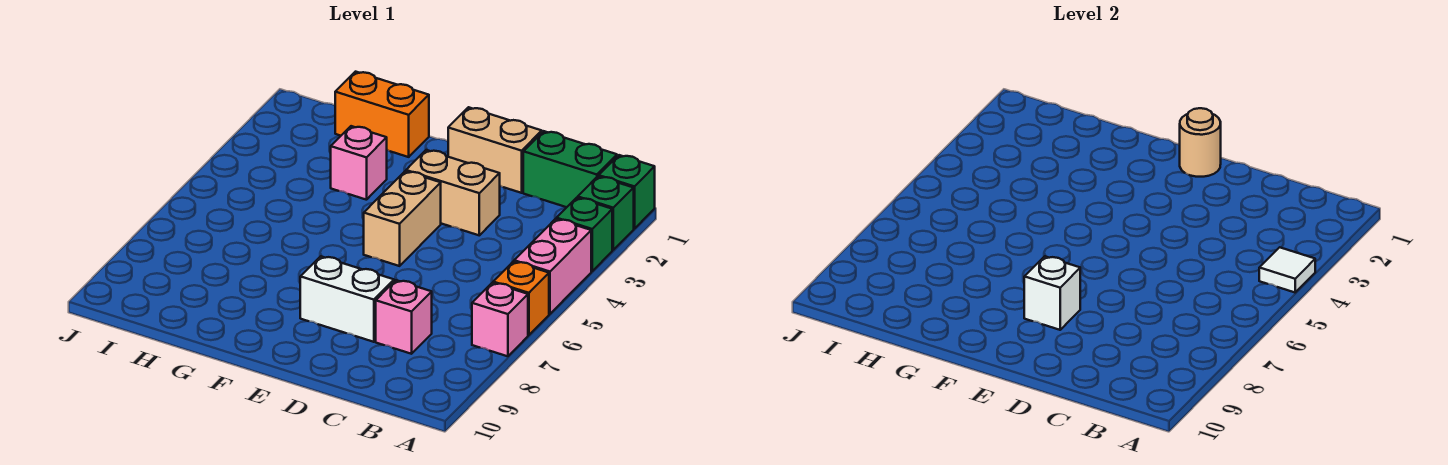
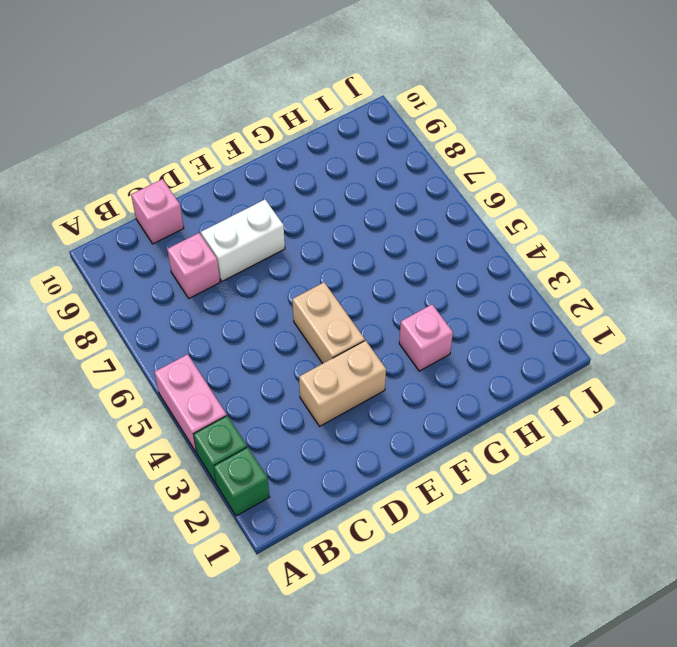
pink 1x1 brick [131,179,184,244] -> pink 1x1 brick moved to [472,283,528,356]
none -> green 1x1 brick [599,155,655,229]
none -> orange 1x1 brick [493,261,549,335]
none -> green 1x2 brick [523,131,617,207]

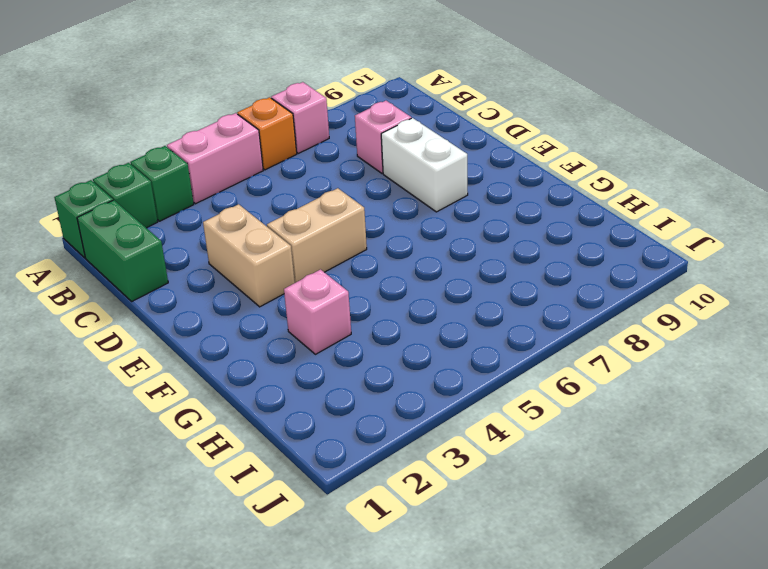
none -> tan 1x2 brick [448,107,542,193]
none -> orange 1x2 brick [335,72,429,157]
none -> white 1x1 tile [1259,247,1315,292]

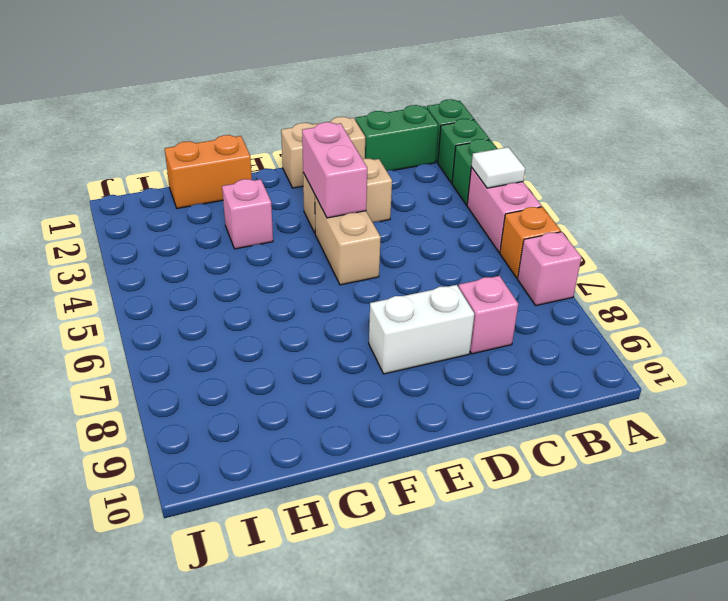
pink 1x2 brick [302,122,367,218] -> none
none -> tan 1x1 round brick [1180,108,1221,177]
none -> white 1x1 brick [1024,256,1080,330]

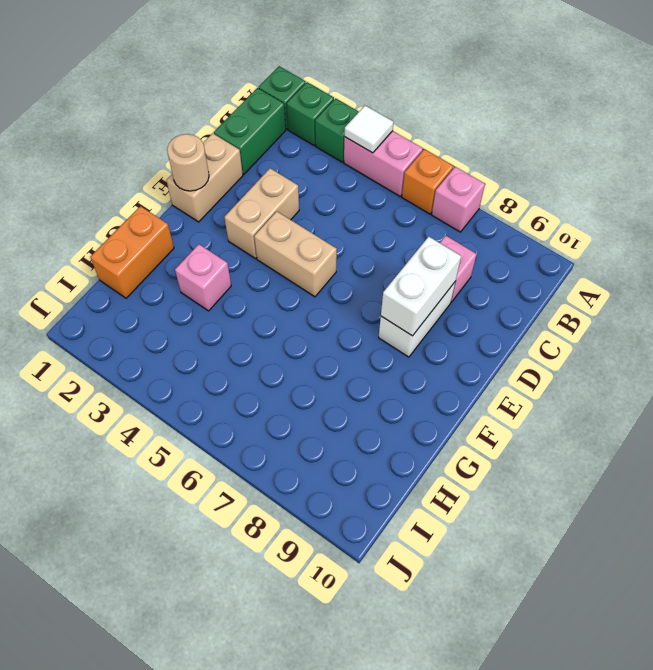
white 1x2 brick [381,237,461,336] -> white 1x1 brick [1024,256,1080,330]

